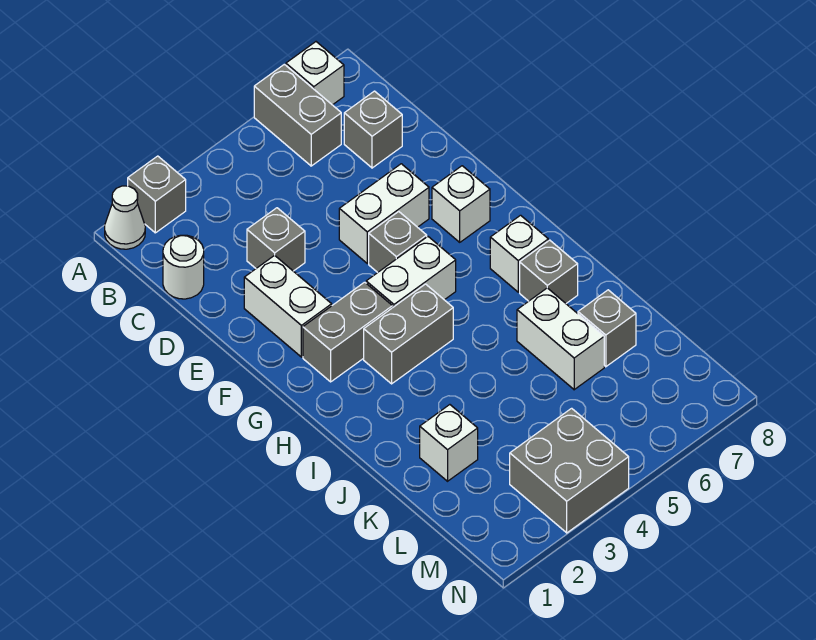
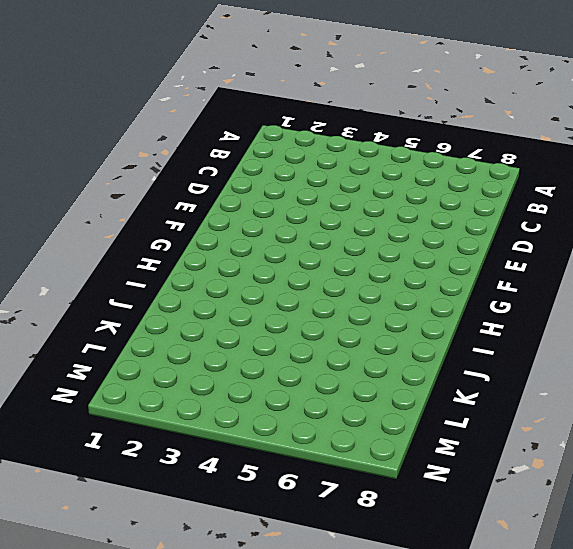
none -> white 1x1 cone [105,186,145,249]
none -> grey 1x1 brick [128,156,186,233]
none -> grey 1x2 brick [254,64,341,166]

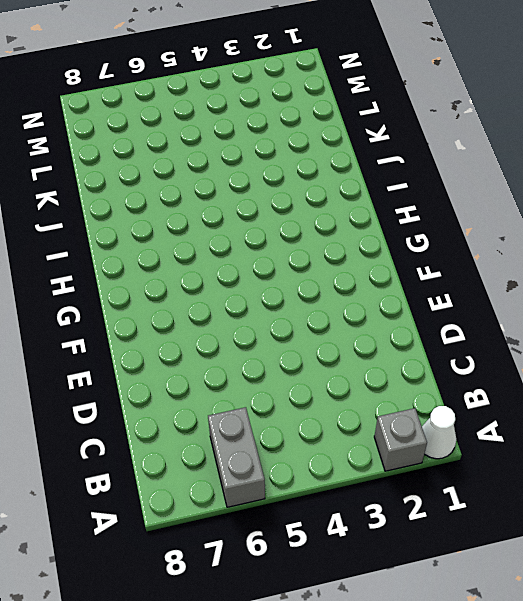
none -> white 1x1 brick [286,42,344,105]
none -> white 1x1 round brick [163,235,204,299]
none -> grey 1x1 brick [344,91,402,168]

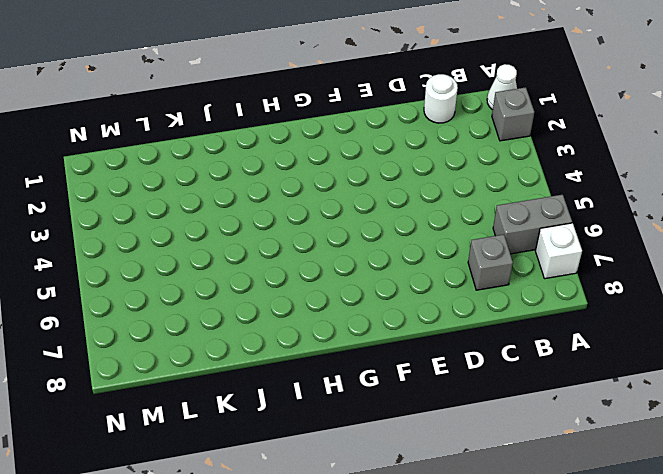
none -> grey 1x1 brick [247,208,305,271]
none -> white 1x2 brick [244,255,332,357]
none -> white 1x2 brick [339,164,429,263]

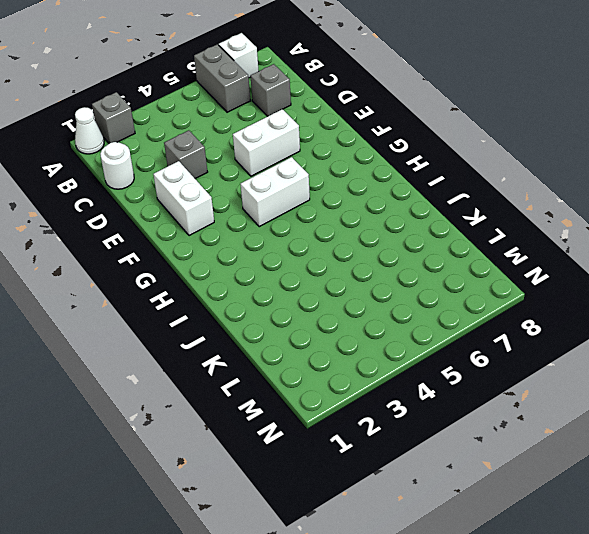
none -> grey 1x1 brick [369,212,427,272]
none -> white 1x1 brick [432,166,490,242]
none -> grey 1x2 brick [303,282,392,382]

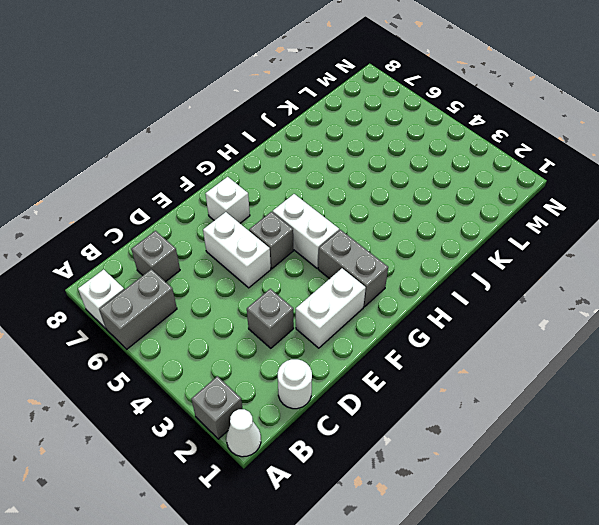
none -> grey 1x2 brick [364,284,453,384]
none -> white 1x1 brick [490,215,548,292]
none -> grey 1x1 brick [520,240,578,303]

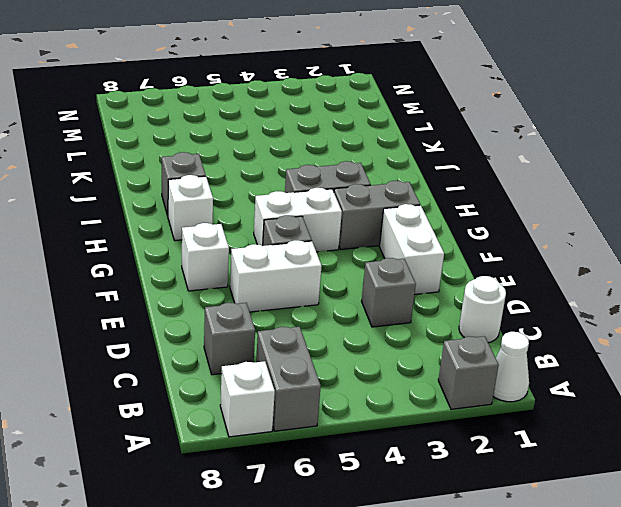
none -> white 1x2 brick [517,288,604,390]
none -> white 1x1 brick [420,405,478,481]
none -> grey 1x1 brick [578,290,636,367]

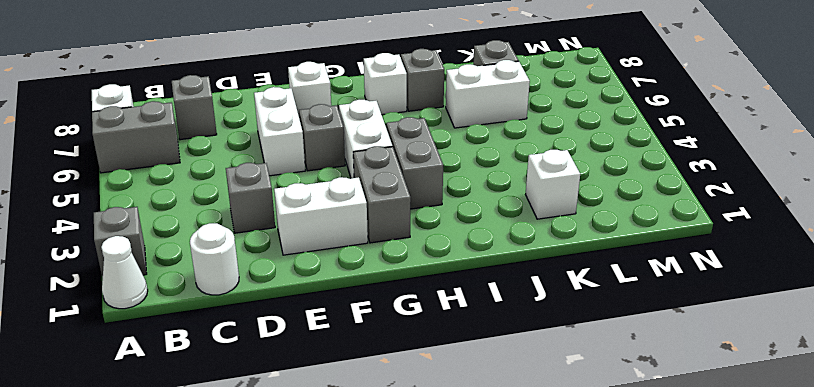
none -> grey 2x2 brick [510,408,629,533]

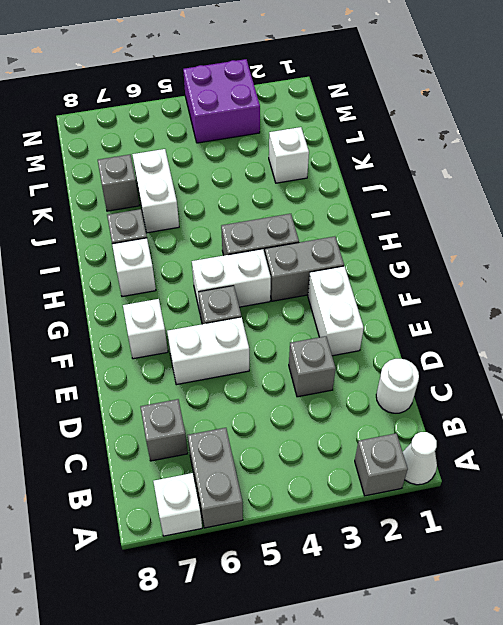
purple 2x2 brick [183,59,260,143] -> grey 2x2 brick [510,408,629,533]

